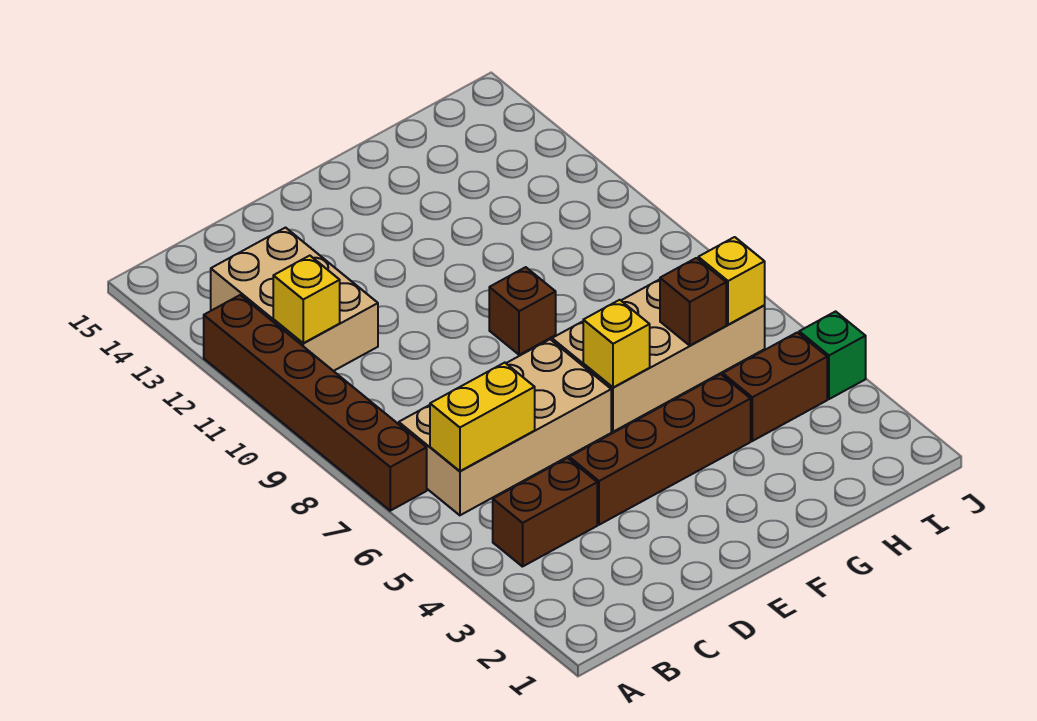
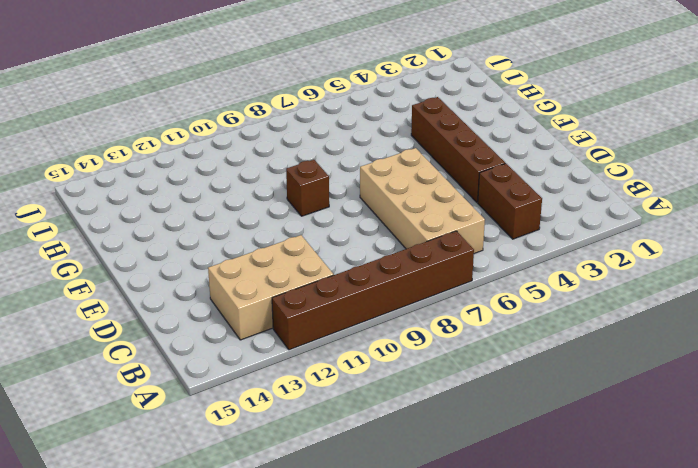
none -> tan 2x4 brick [552,279,765,432]
none -> brown 1x2 brick [723,332,827,441]
none -> green 1x1 brick [799,311,866,399]

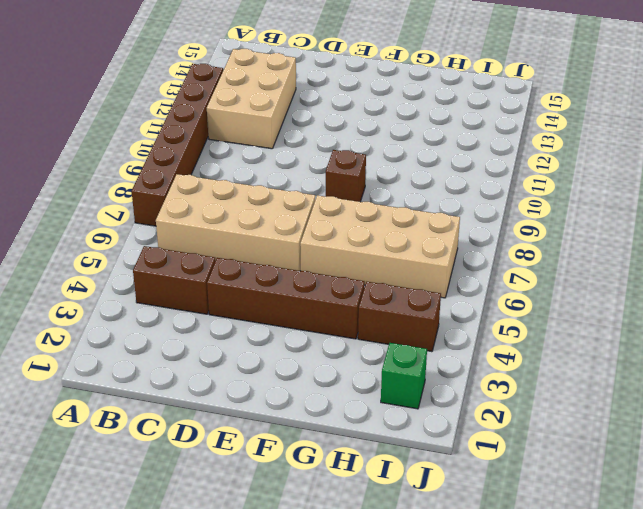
green 1x1 brick [381,343,427,409] -> green 1x1 brick moved to [799,311,866,399]
none -> yellow 1x2 brick [430,363,535,471]
none -> yellow 1x1 brick [273,256,340,343]
none -> yellow 1x1 brick [583,300,650,388]

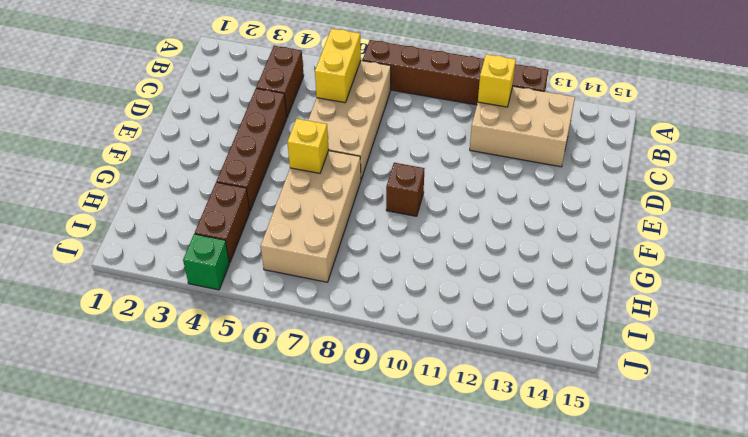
none -> brown 1x1 brick [660,258,726,345]
none -> yellow 1x1 brick [698,237,765,325]

